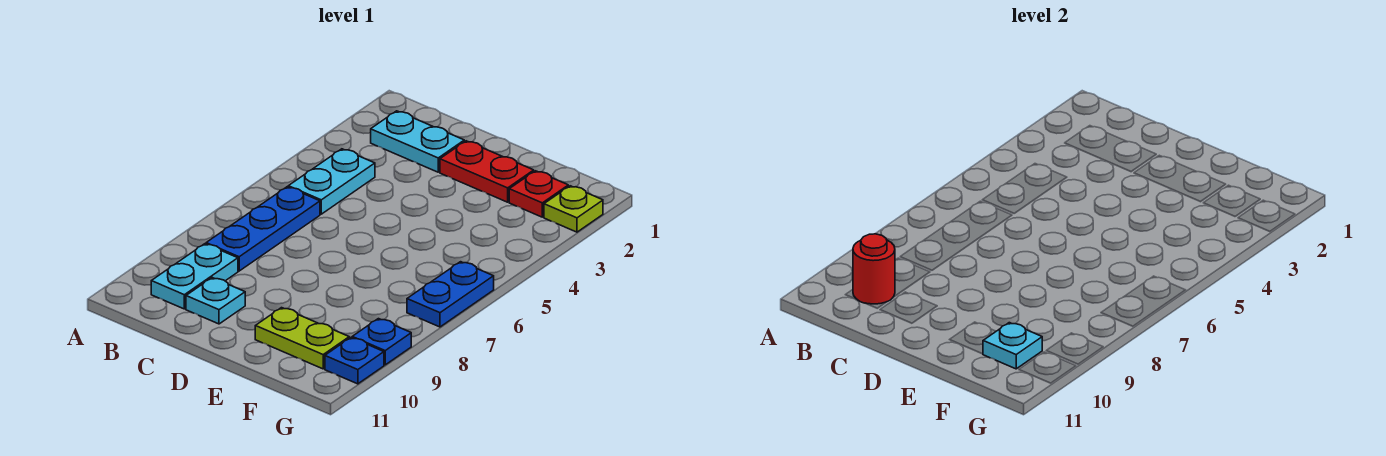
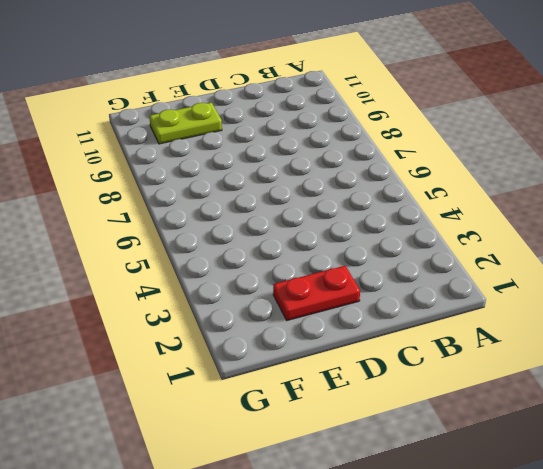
none -> cyan 1x2 plate [371,111,464,172]
none -> cyan 1x2 plate [288,149,375,214]
none -> blue 1x3 plate [206,187,320,271]

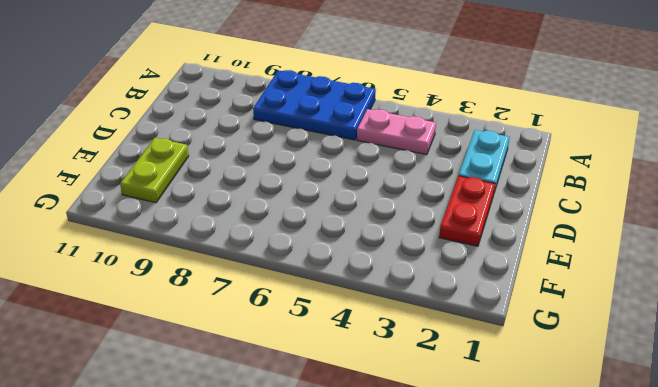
blue 2x3 plate [253,70,376,140] -> blue 1x3 plate [206,187,320,271]
pink 1x2 plate [357,109,436,155] -> cyan 1x2 plate [288,149,375,214]
none -> cyan 1x2 plate [151,244,238,309]
none -> cyan 1x1 plate [186,278,245,324]
none -> red 1x1 plate [509,171,568,217]

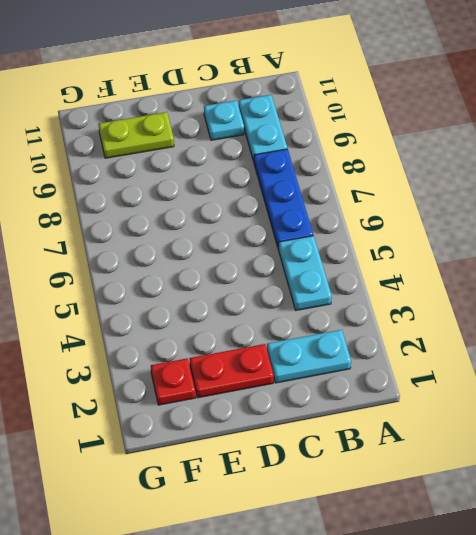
none -> lime 1x1 plate [544,186,603,232]
none -> blue 1x2 plate [407,262,494,327]
none -> blue 1x1 plate [352,319,411,365]

